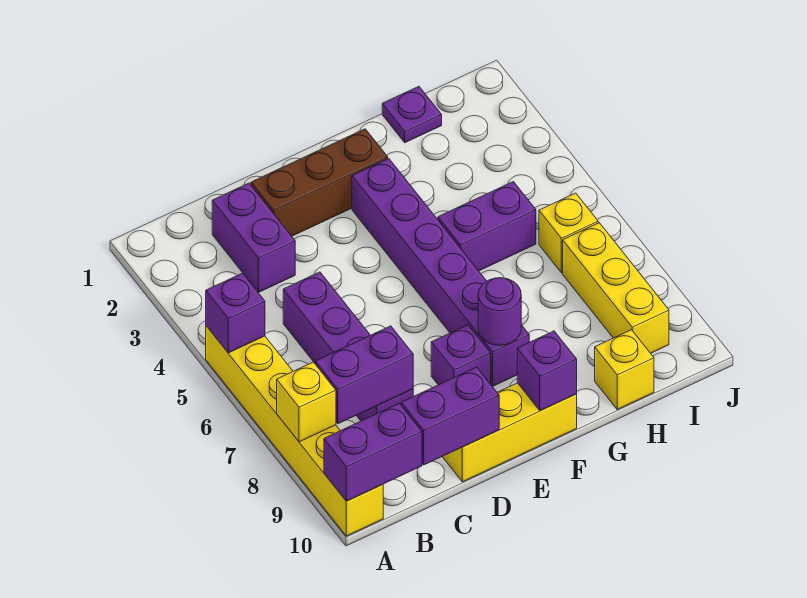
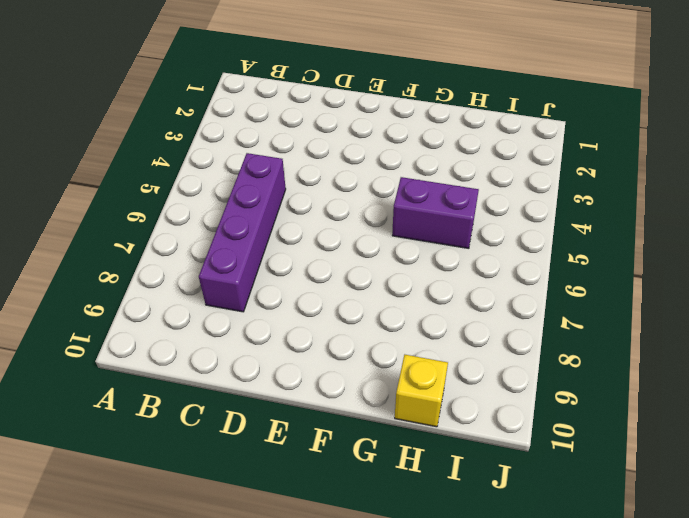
none -> yellow 1x6 brick [206,326,383,536]
none -> purple 1x2 brick [212,183,295,292]
none -> brown 1x3 brick [251,129,388,236]

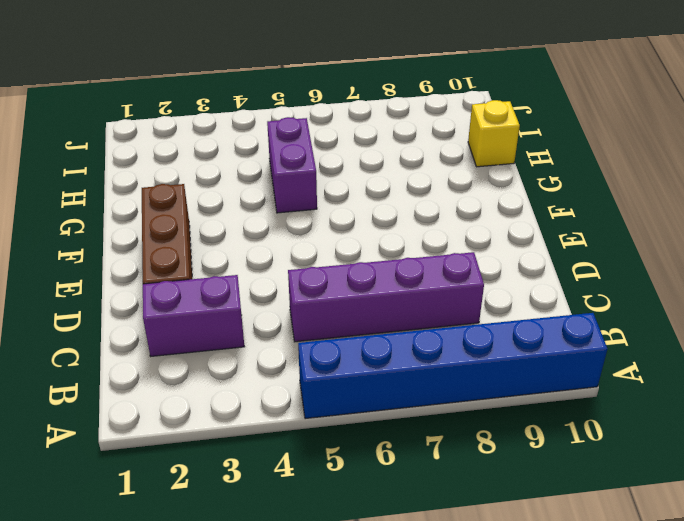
blue 1x6 brick [298,313,607,419] -> yellow 1x6 brick [206,326,383,536]
none -> yellow 1x3 brick [442,383,577,482]
none -> purple 1x1 brick [431,325,491,385]
none -> purple 1x6 brick [352,158,529,386]

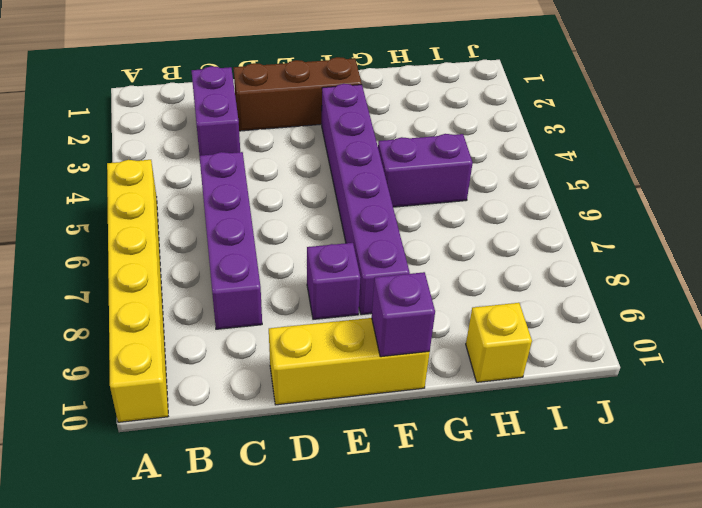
none -> purple 1x1 plate [382,86,442,143]
none -> yellow 1x1 brick [539,193,598,273]
none -> yellow 1x3 brick [563,223,669,353]

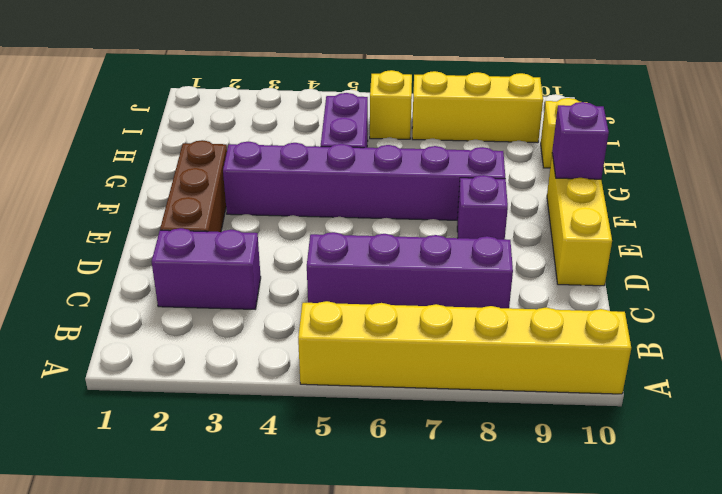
none -> purple 1x1 plate [382,86,442,143]
none -> purple 1x1 brick [206,273,265,353]
none -> yellow 1x1 brick [277,362,336,442]

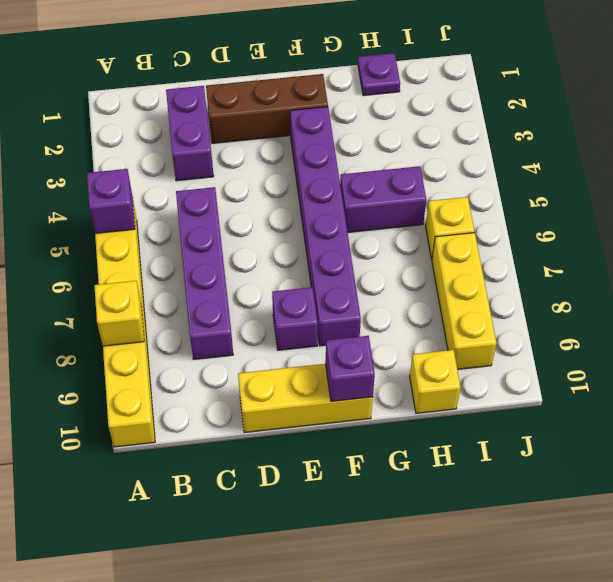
none -> purple 1x2 brick [324,403,422,501]
none -> purple 1x2 brick [315,326,413,424]
none -> purple 1x2 brick [401,367,499,465]

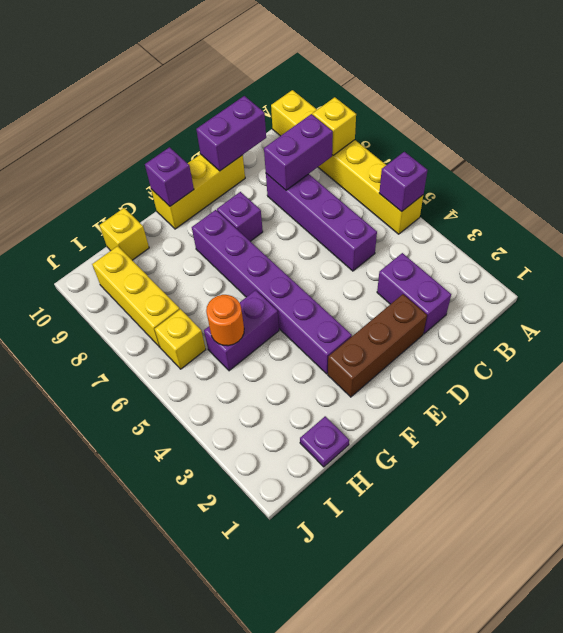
orange 1x1 round brick [206,295,244,346] -> none
none -> purple 1x2 brick [324,403,422,501]
none -> purple 1x1 round brick [478,278,521,345]

